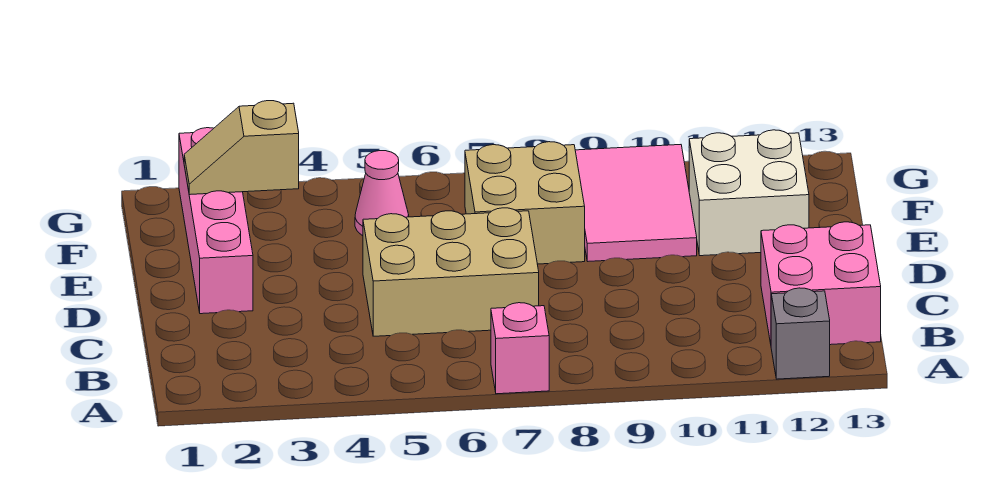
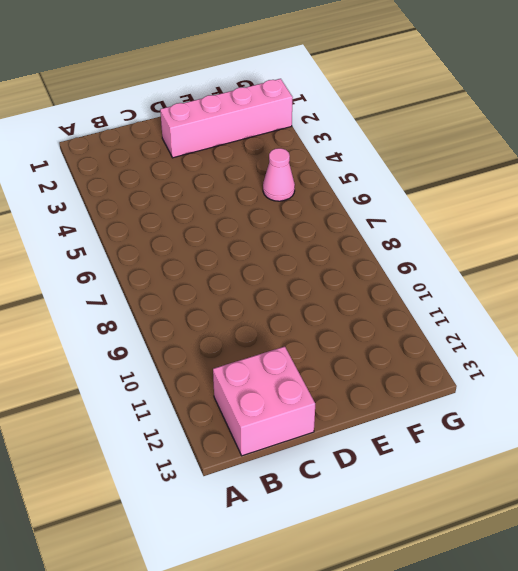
none -> pink 1x1 brick [491,303,549,394]
none -> grey 1x1 brick [771,288,830,379]

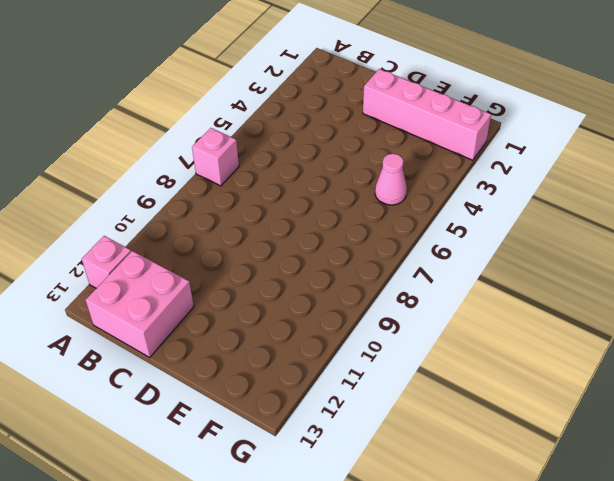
pink 1x1 brick [82,236,131,288] -> grey 1x1 brick [771,288,830,379]
none -> tan 2x3 brick [363,208,539,336]
none -> tan 2x2 brick [465,142,585,264]

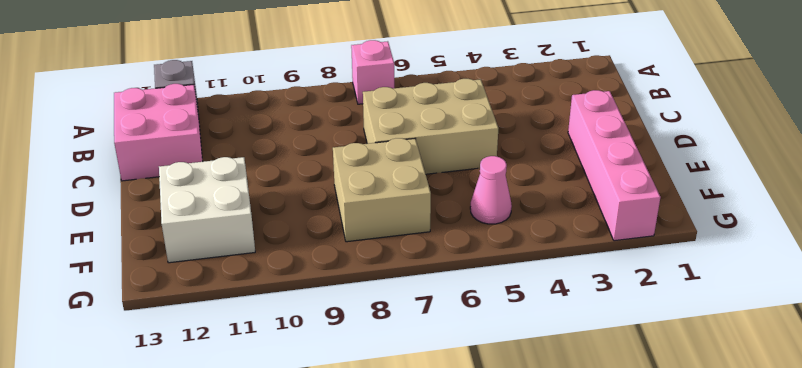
none -> pink 2x3 tile [575,145,697,261]
none -> tan 1x2 slope [184,101,299,195]

